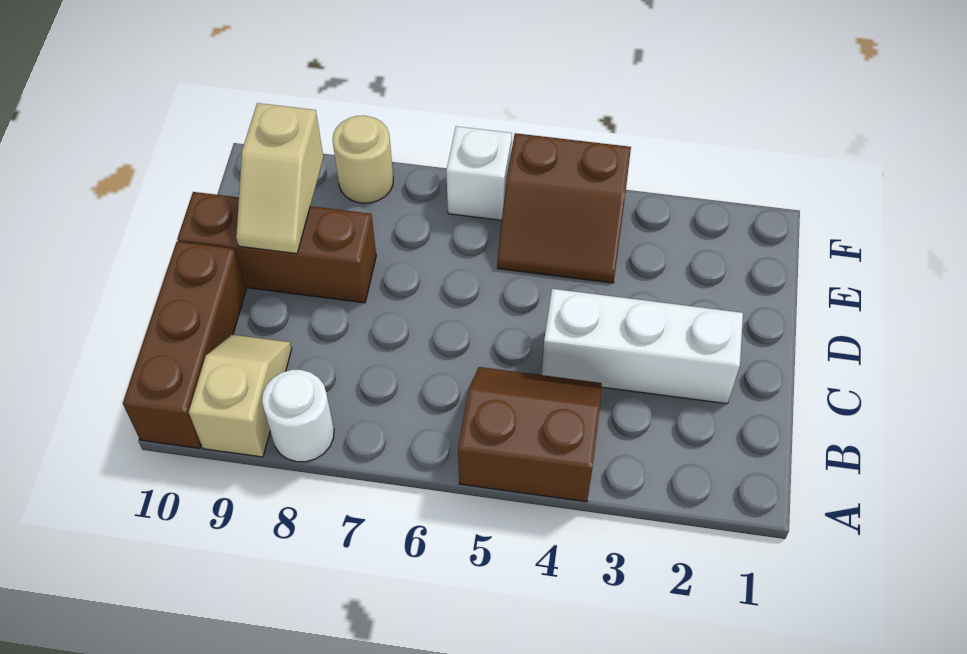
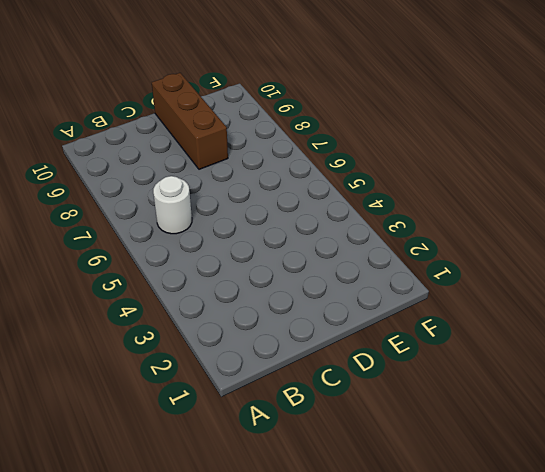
white 1x1 round brick [153,176,192,234] -> white 1x1 round brick moved to [262,370,334,462]
none -> brown 2x2 slope [458,367,602,502]
none -> tan 1x2 slope [189,335,292,457]

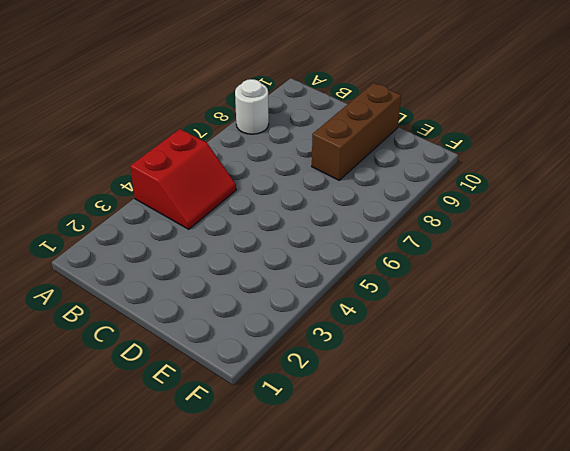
red 2x2 slope [130,129,236,229] -> brown 2x2 slope [458,367,602,502]
none -> tan 1x2 slope [189,335,292,457]
none -> brown 1x3 brick [123,242,246,448]

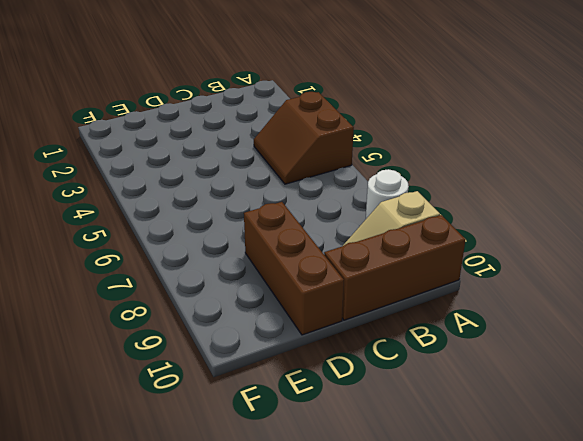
none -> white 1x3 brick [542,289,743,404]
none -> brown 2x2 slope [497,133,631,283]

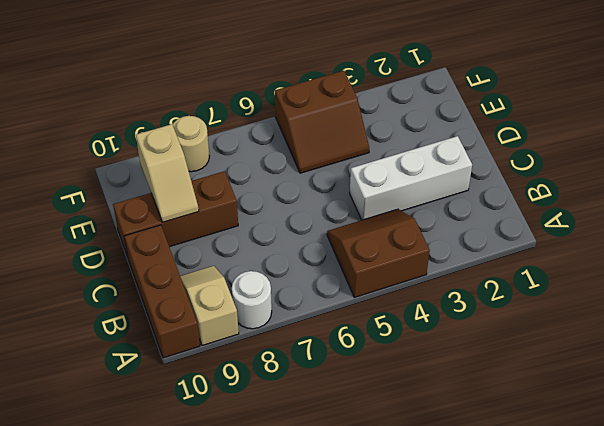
none -> white 1x1 brick [446,126,512,220]

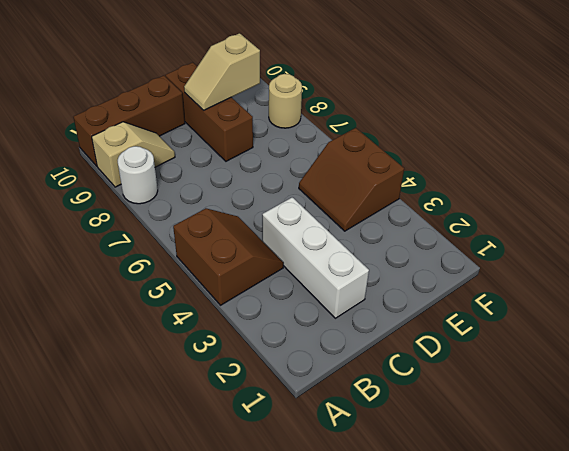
none -> white 1x1 brick [446,126,512,220]

